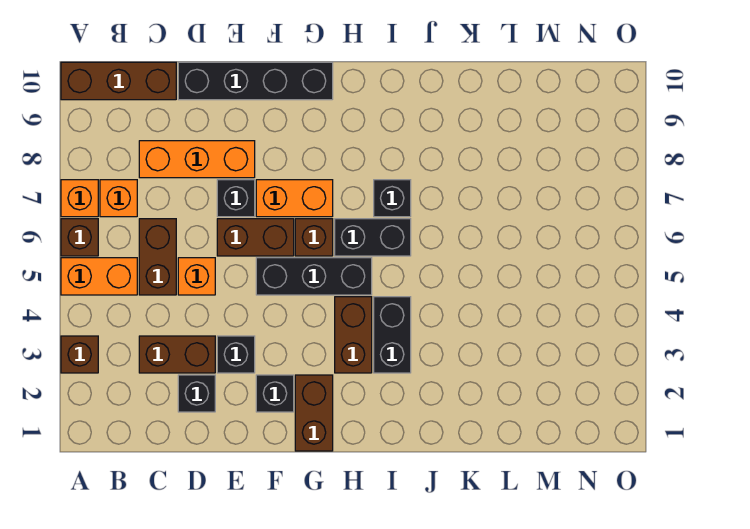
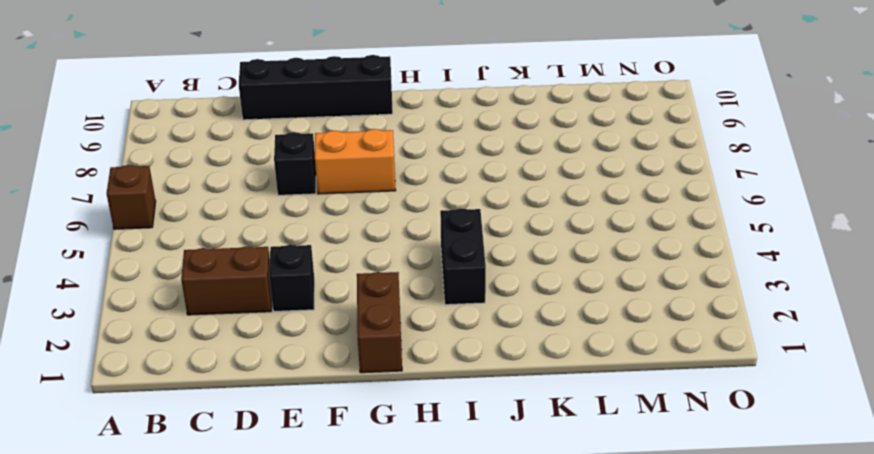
none -> brown 1x1 brick [61,336,98,373]
none -> orange 1x2 brick [61,258,137,295]
none -> orange 1x1 brick [61,180,98,217]

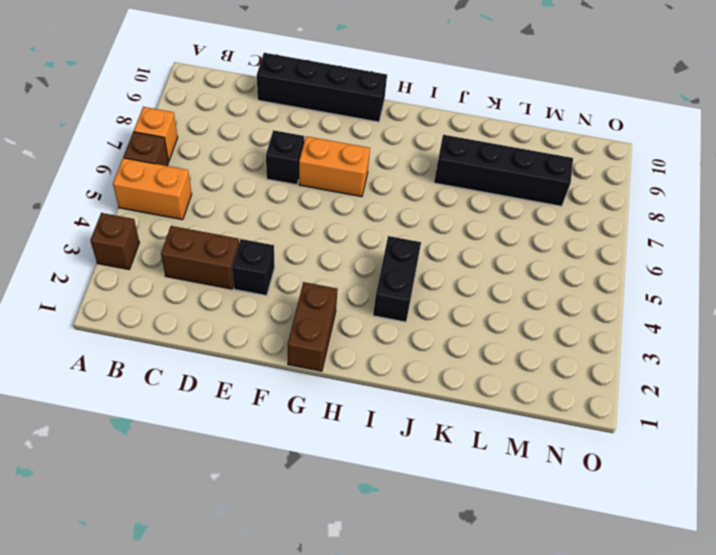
black 1x4 brick [434,135,573,206] -> none
none -> brown 1x3 brick [61,62,176,100]
none -> orange 1x1 brick [100,180,137,217]
none -> brown 1x2 brick [139,219,176,295]

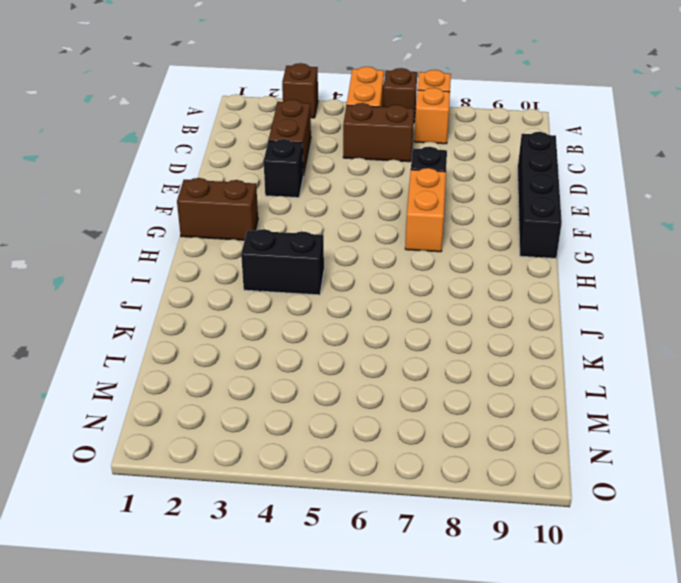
none -> brown 1x3 brick [61,62,176,100]
none -> orange 1x3 brick [139,141,255,178]
none -> black 1x1 brick [178,375,215,412]

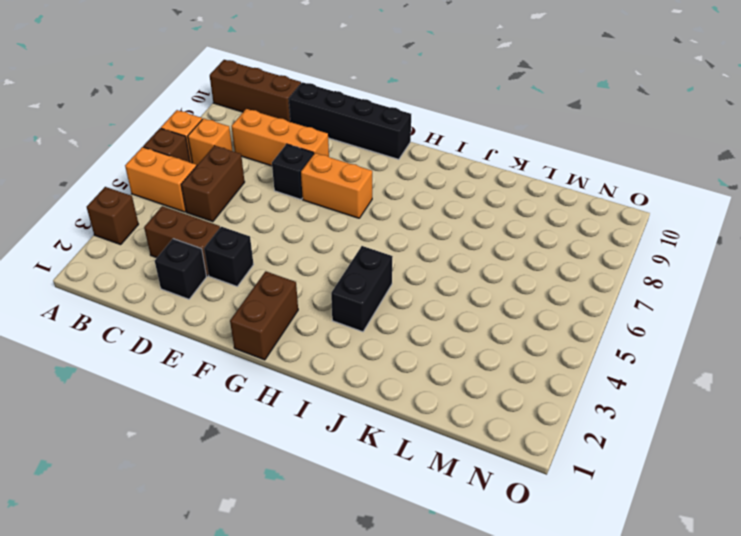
none -> orange 1x1 brick [178,258,215,295]
none -> brown 1x2 brick [217,219,294,256]
none -> black 1x1 brick [256,375,294,412]

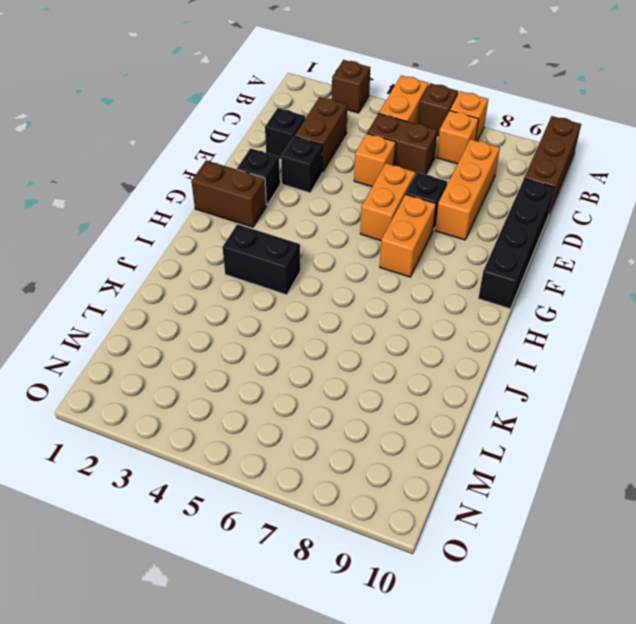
orange 1x2 brick [360,163,415,241] -> brown 1x2 brick [217,219,294,256]
none -> black 1x3 brick [256,258,372,295]
none -> brown 1x1 brick [295,219,333,256]
none -> brown 1x2 brick [335,297,372,373]

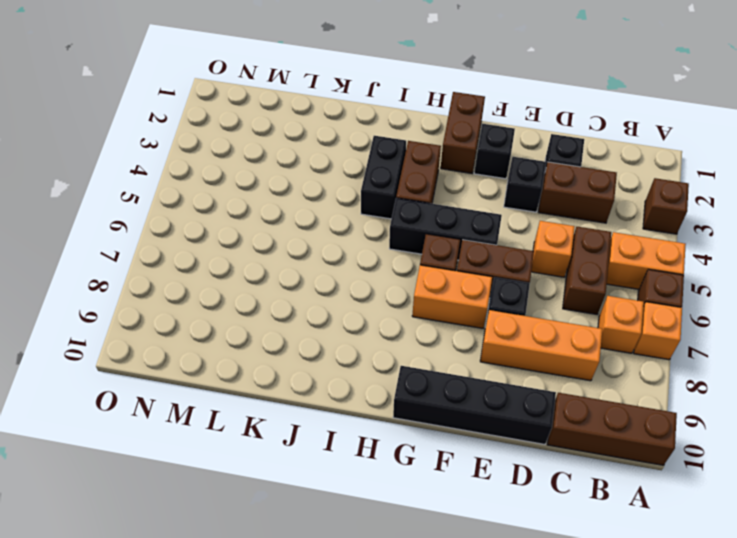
none -> black 1x2 brick [335,219,411,256]
none -> black 1x1 brick [374,180,411,217]

